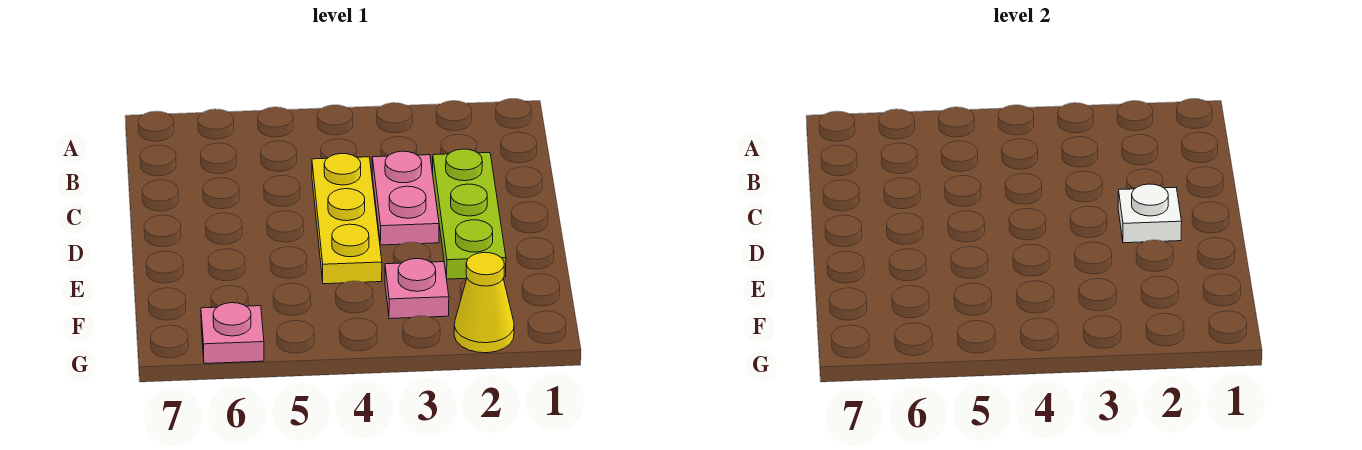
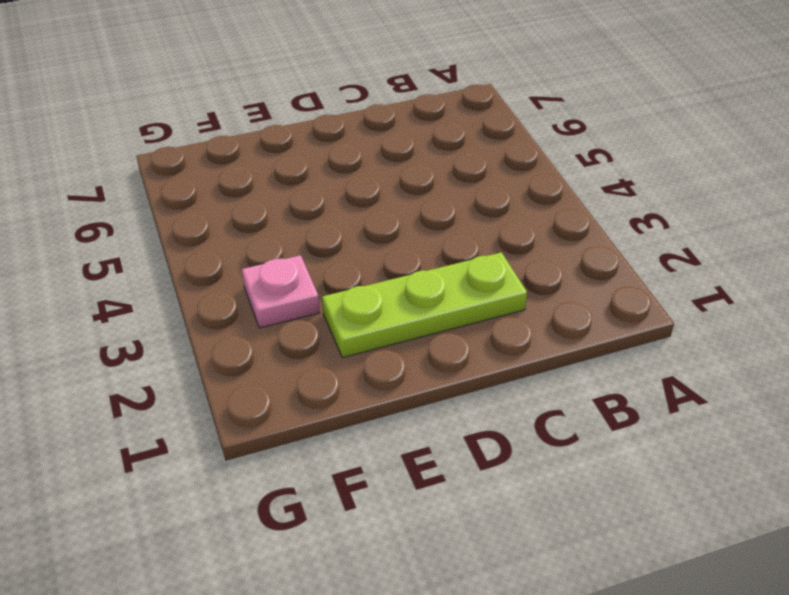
none -> pink 1x2 plate [372,151,439,245]
none -> yellow 1x3 plate [312,154,382,284]

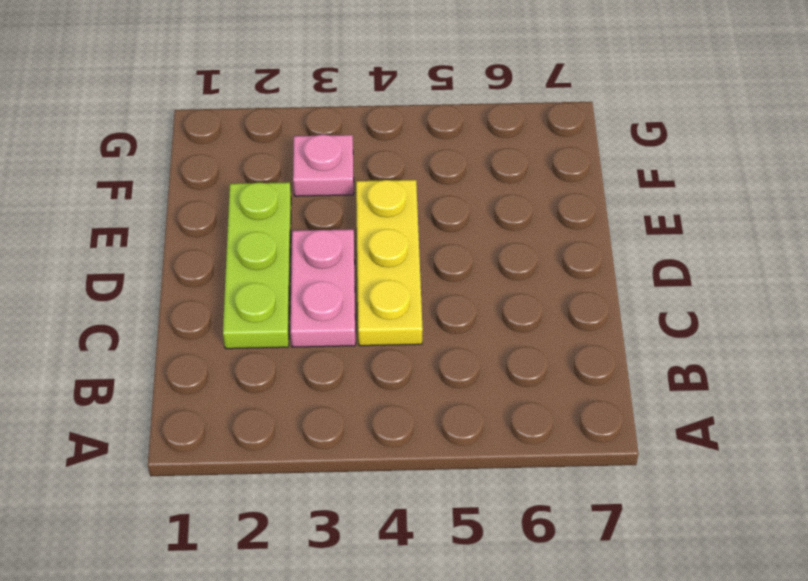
none -> yellow 1x1 cone [454,252,514,353]
none -> pink 1x1 plate [201,303,264,364]

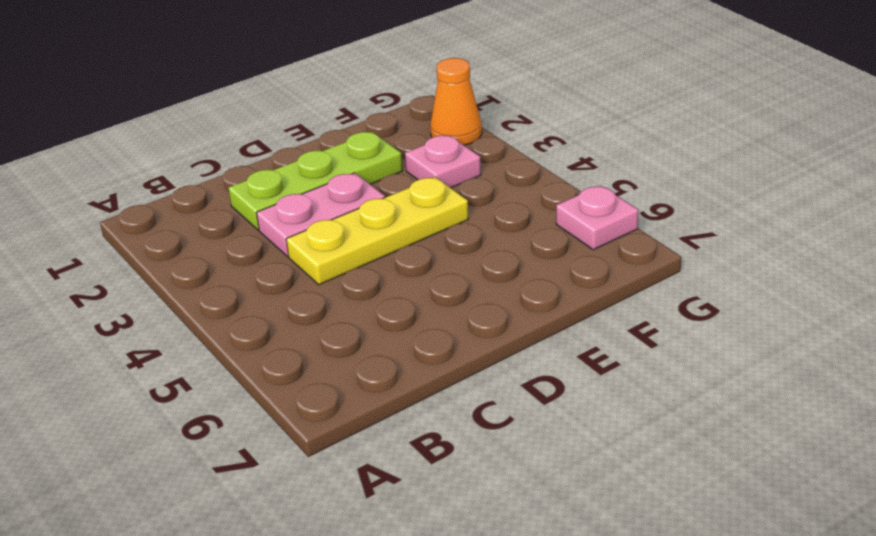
orange 1x1 cone [430,58,482,145] -> yellow 1x1 cone [454,252,514,353]
none -> white 1x1 plate [1118,184,1182,243]

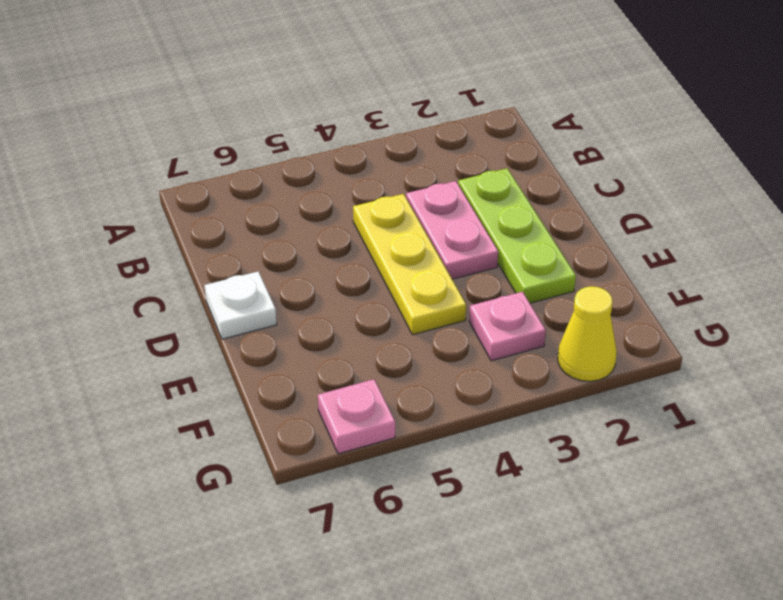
white 1x1 plate [205,271,277,339] -> white 1x1 plate moved to [1118,184,1182,243]

